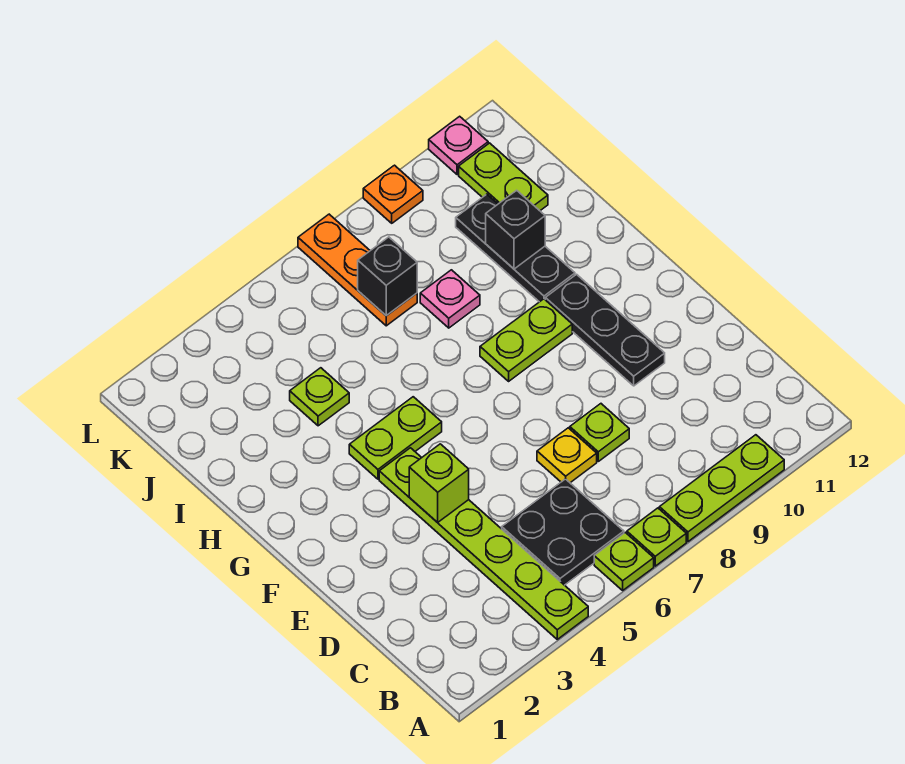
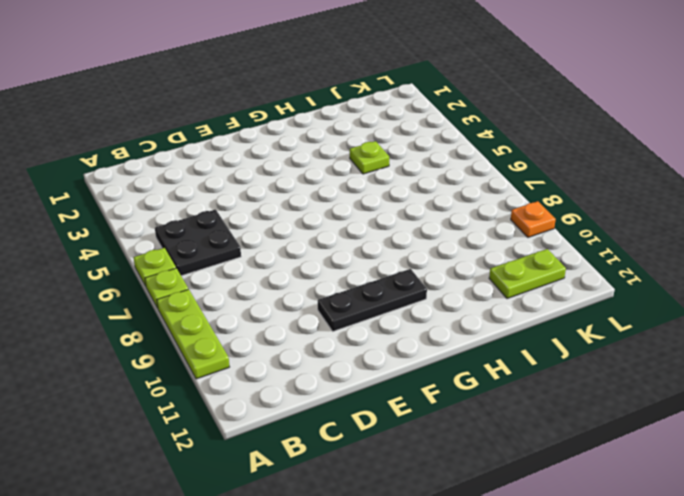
none -> lime 1x6 plate [379,448,588,639]
none -> yellow 1x1 plate [537,428,597,483]
none -> lime 1x1 plate [570,404,629,461]

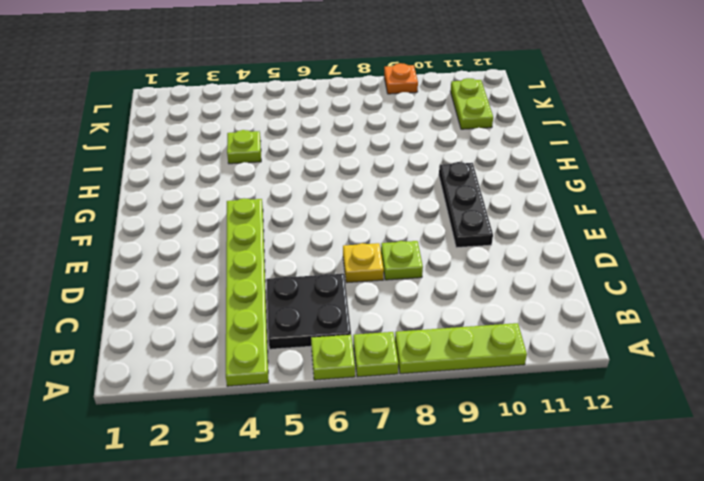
none -> lime 1x2 plate [349,397,442,479]
none -> lime 1x2 plate [480,299,572,381]
none -> black 1x3 plate [456,194,575,302]

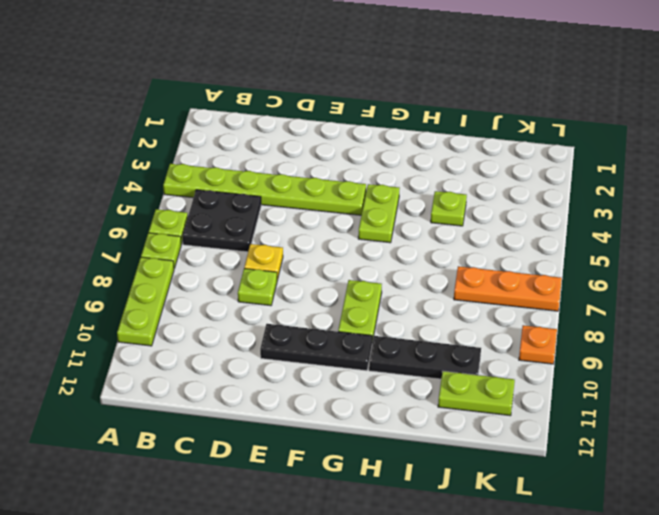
none -> pink 1x1 plate [420,270,480,328]
none -> pink 1x1 plate [429,116,488,175]
none -> lime 1x1 brick [409,444,469,523]

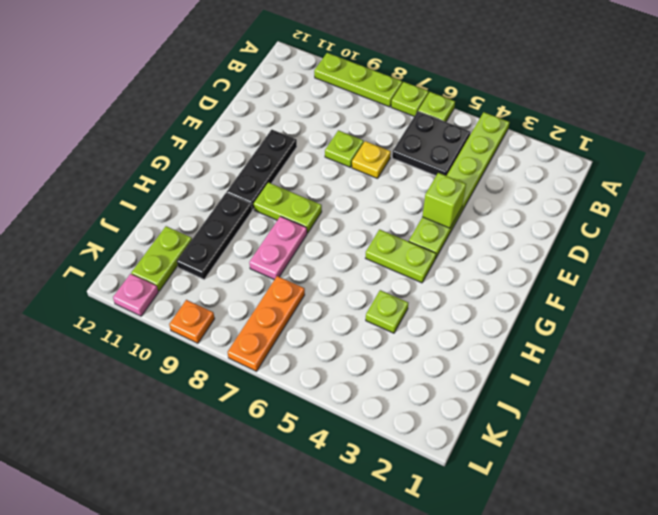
pink 1x2 plate [249,216,307,280] -> pink 1x1 plate [420,270,480,328]
none -> black 1x1 brick [486,190,545,269]
none -> black 1x1 brick [358,237,417,316]

